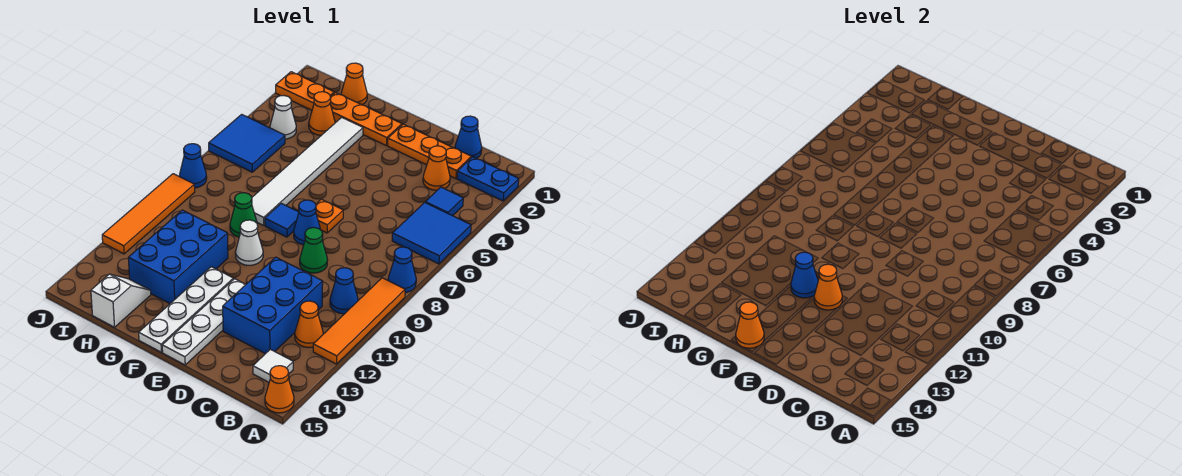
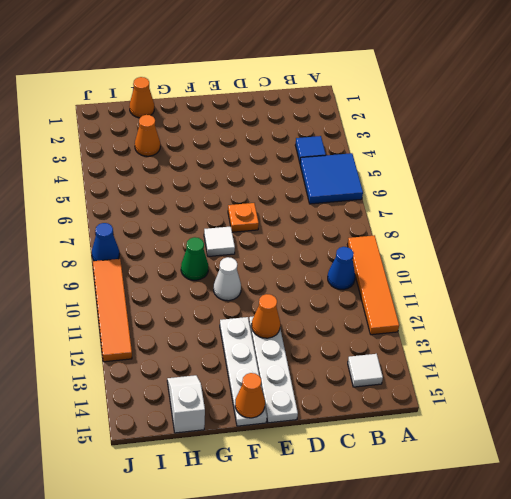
white 1x1 tile [204,226,235,257] -> blue 1x1 tile [265,203,299,237]
none -> blue 1x2 plate [457,157,519,201]
none -> blue 1x1 cone [388,247,416,293]
none -> orange 1x1 cone [265,366,294,413]
none -> orange 1x1 cone [295,301,323,348]

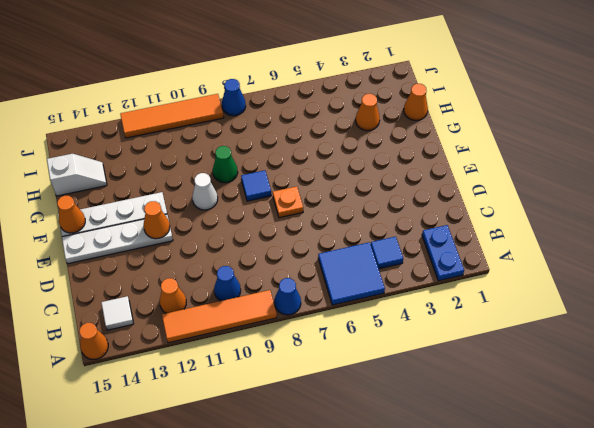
none -> blue 1x1 cone [455,116,482,158]
none -> orange 1x3 plate [388,124,471,179]
none -> orange 1x1 cone [423,146,450,190]
none -> blue 2x3 brick [223,257,323,354]

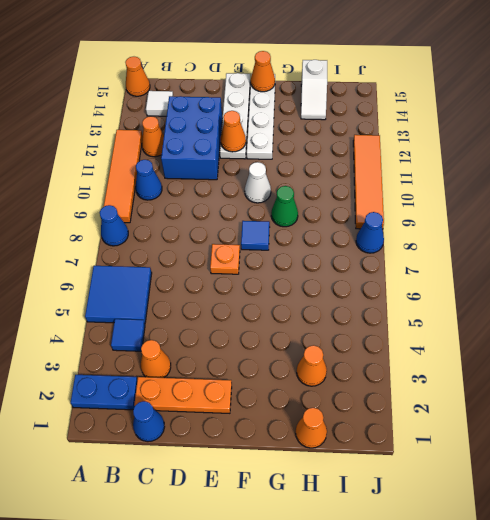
none -> green 1x1 cone [300,228,327,273]
none -> blue 1x1 cone [294,200,321,245]
none -> orange 1x3 plate [330,92,402,146]
none -> white 1x6 tile [252,117,363,225]

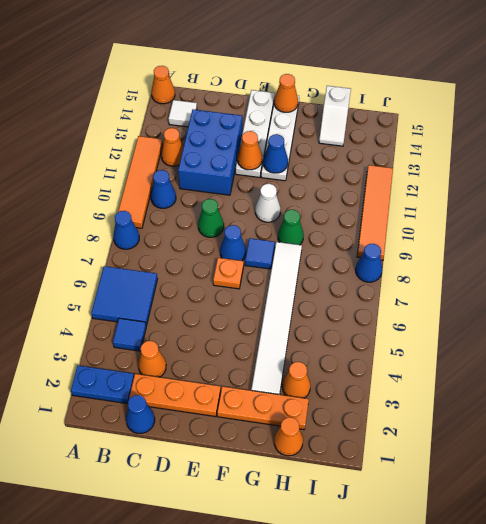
none -> blue 2x3 brick [128,210,228,304]
none -> orange 1x2 plate [276,72,334,110]
none -> white 1x1 cone [270,96,296,139]
none -> blue 2x2 tile [209,114,285,172]

